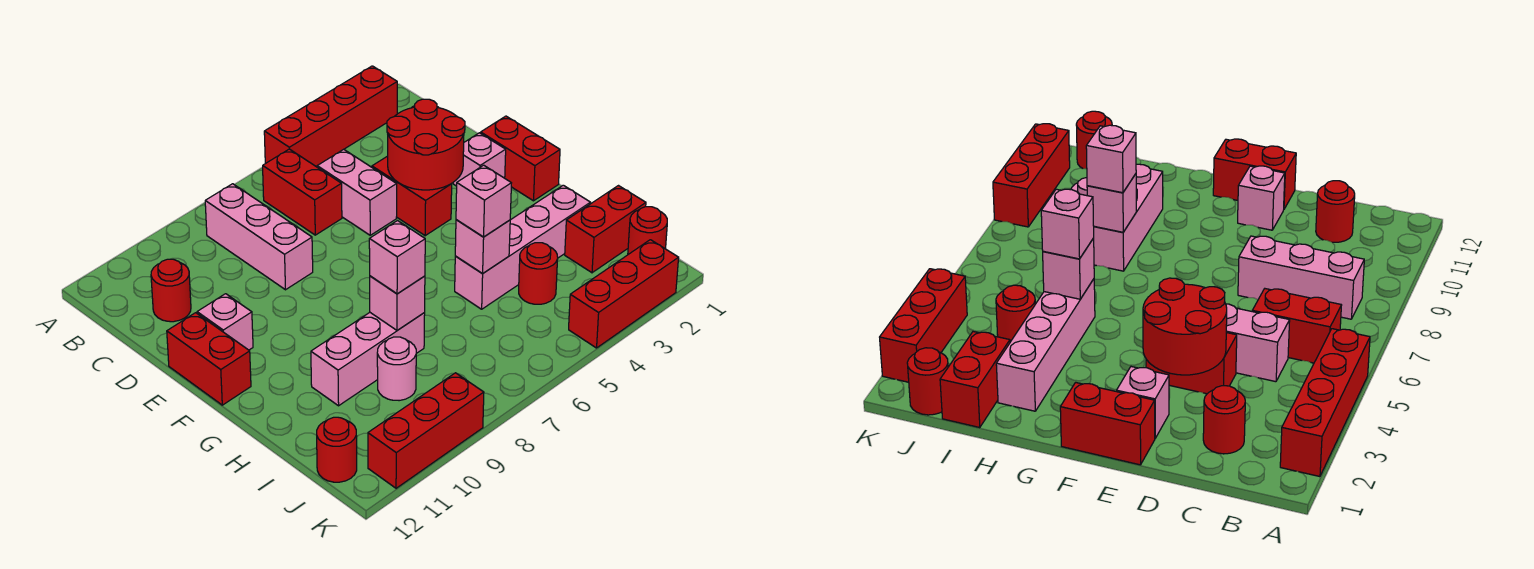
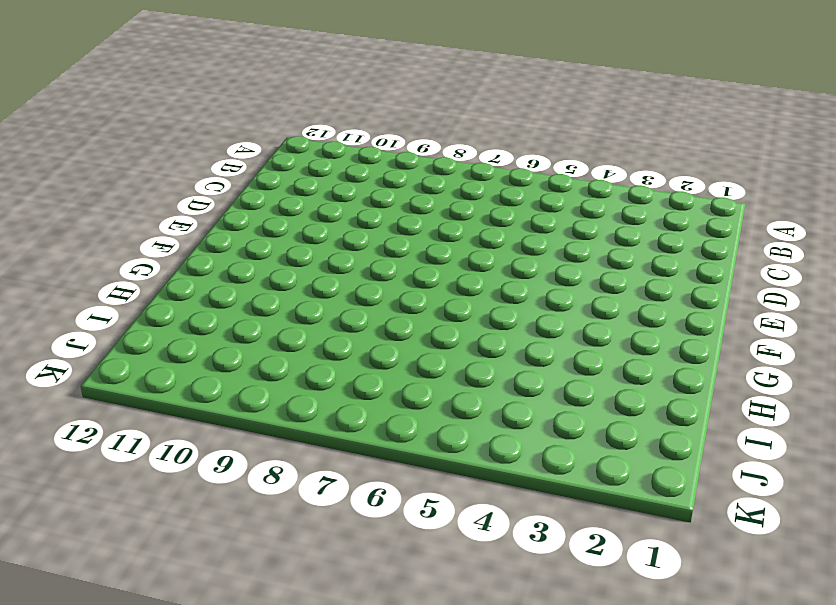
none -> red 1x4 brick [264,66,397,166]
none -> red 1x2 brick [263,149,342,235]
none -> pink 1x3 brick [205,184,313,290]

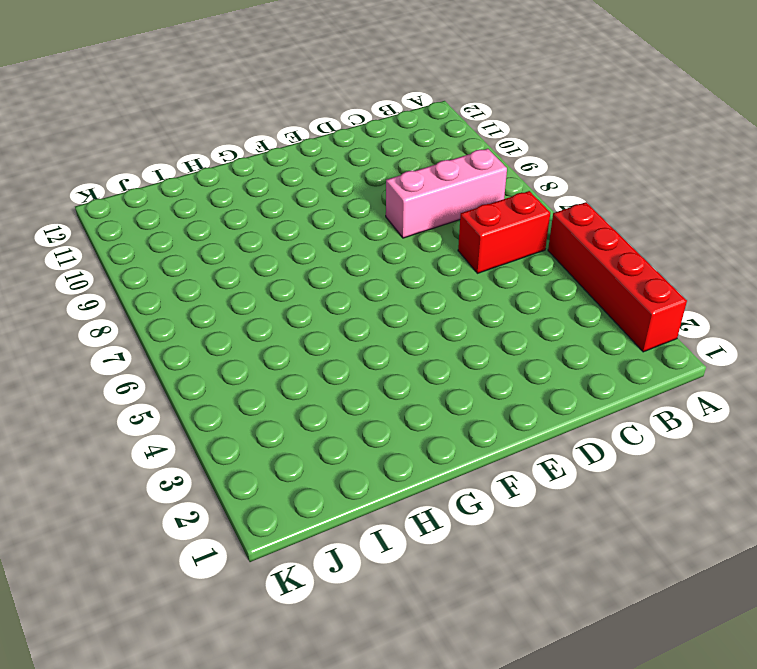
none -> red 1x1 round brick [1203,386,1245,454]
none -> pink 1x2 brick [317,149,397,235]
none -> red 1x1 round brick [151,259,191,322]

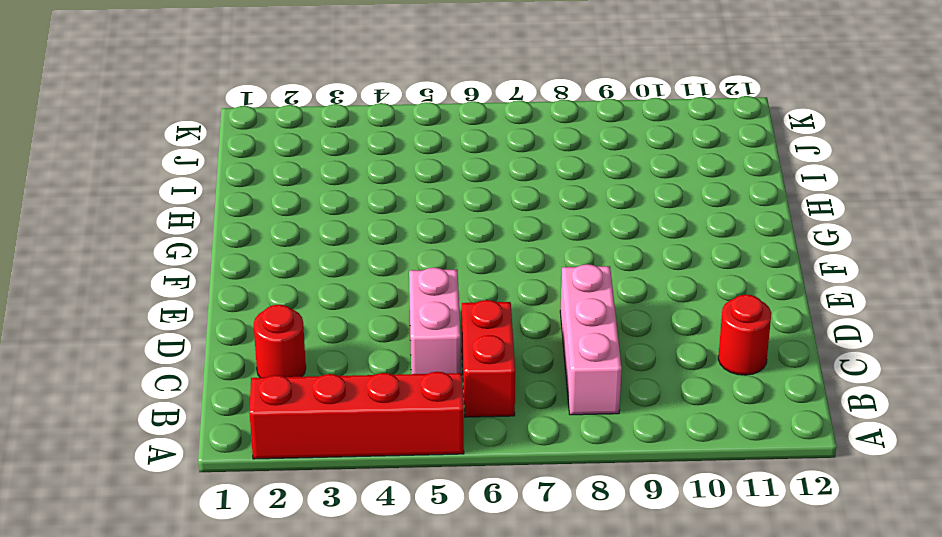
none -> red 1x2 brick [372,156,452,236]
none -> red 1x2 brick [481,116,560,201]
none -> pink 1x1 brick [453,133,506,186]

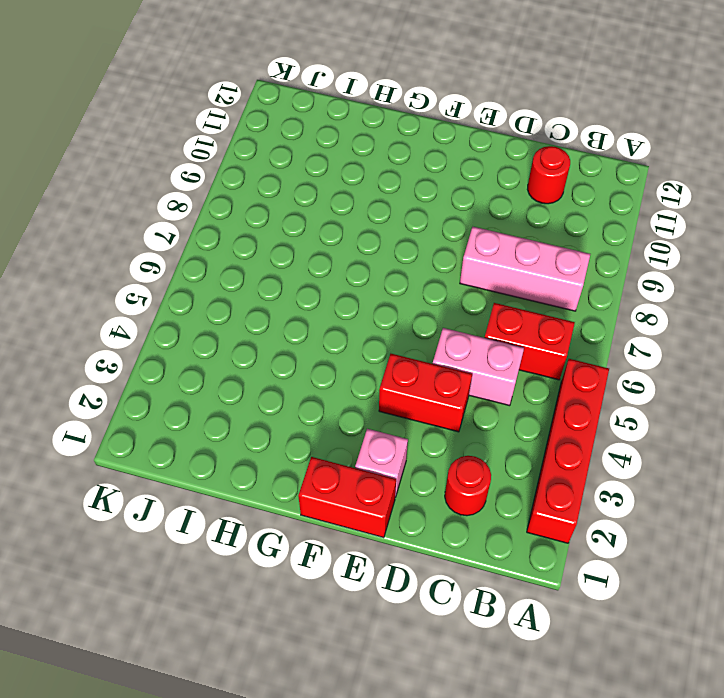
none -> pink 1x1 brick [197,294,253,350]
none -> red 1x2 brick [167,313,251,405]
none -> pink 1x4 brick [455,185,590,309]

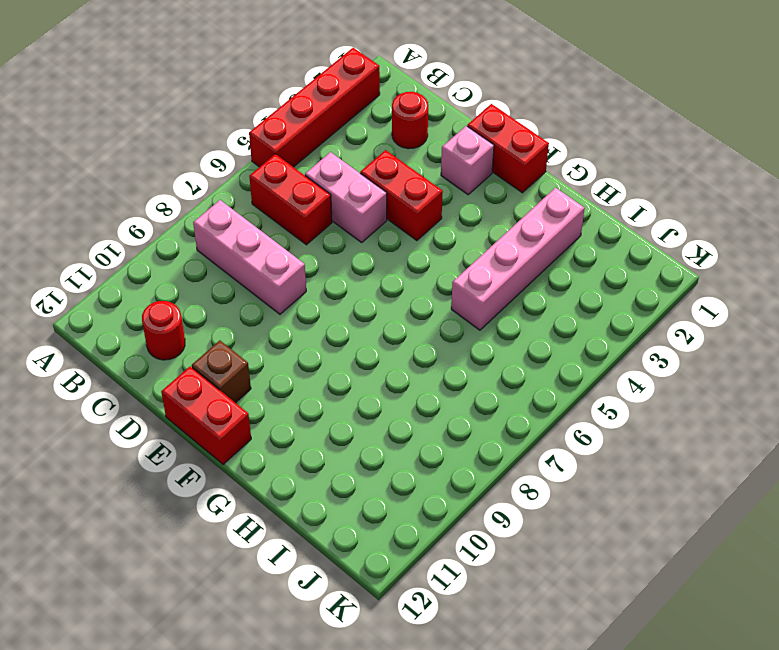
brown 1x1 brick [192,341,251,403] -> pink 1x1 brick [197,294,253,350]
none -> pink 1x3 brick [311,313,425,406]
none -> red 1x2 brick [565,186,646,273]
none -> red 1x1 round brick [519,243,558,304]

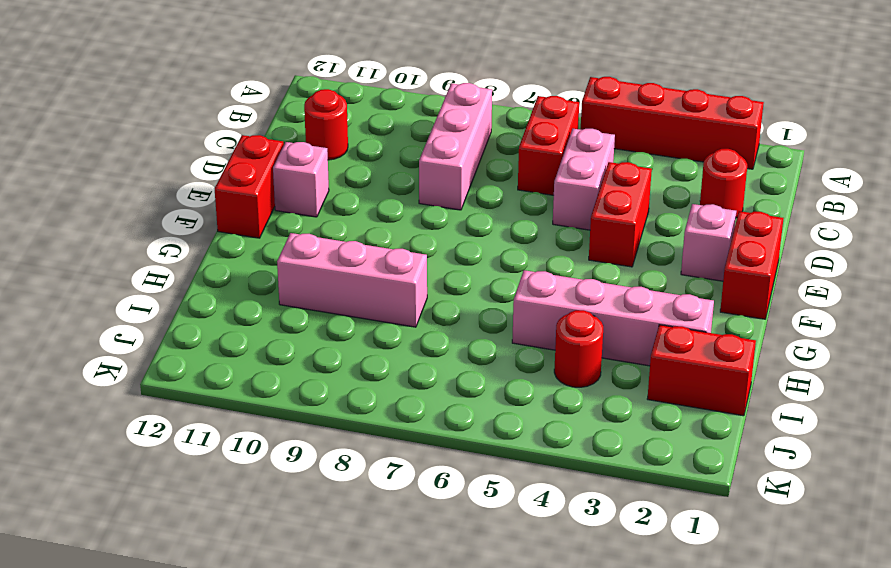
none -> pink 1x1 round brick [377,337,416,401]
none -> red 1x1 round brick [628,207,667,254]
none -> red 1x1 round brick [317,417,357,482]

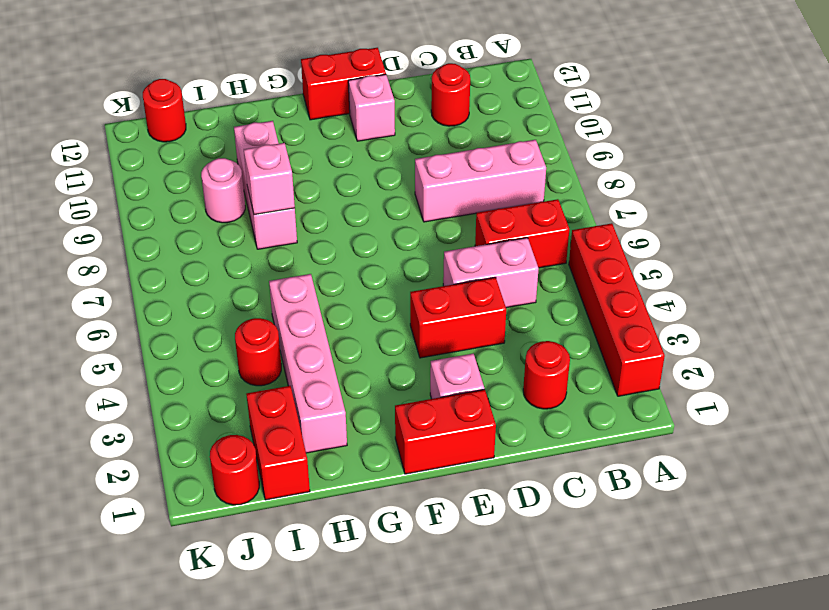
none -> red 1x3 brick [569,240,679,348]
none -> red 1x3 brick [368,373,484,488]
none -> red 2x2 round brick [387,99,465,190]

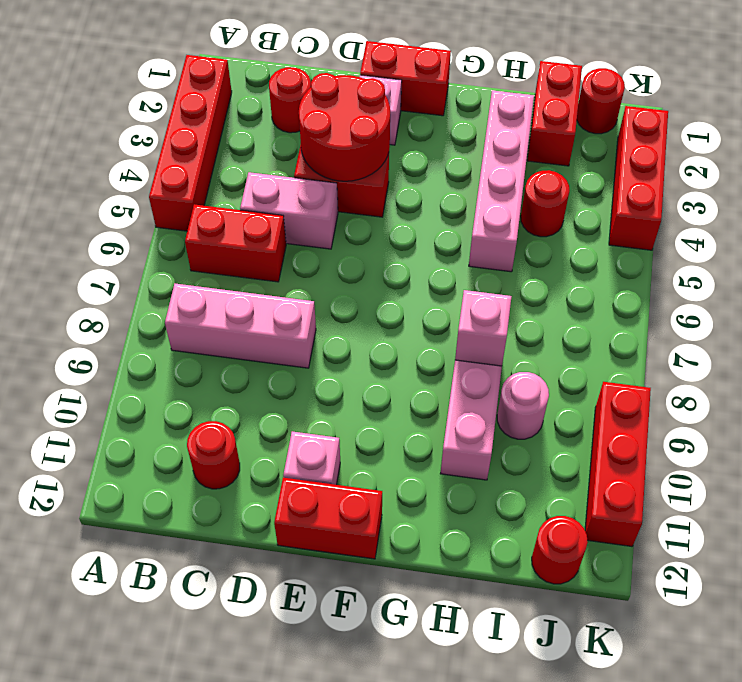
none -> pink 1x1 brick [455,220,510,274]
none -> pink 1x1 brick [456,165,511,237]
none -> pink 1x1 brick [369,221,425,294]

